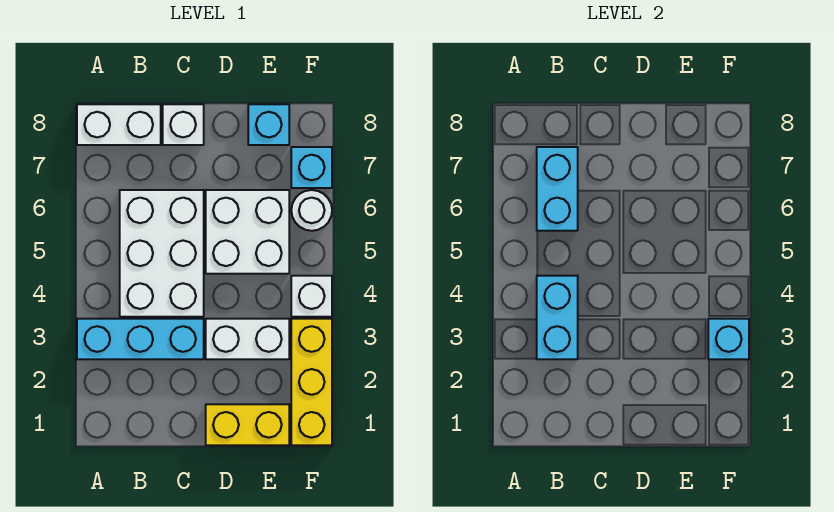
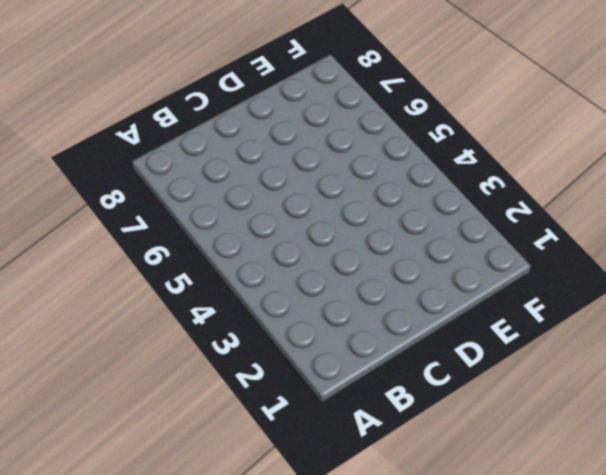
none -> cyan 1x3 brick [77,319,204,359]
none -> white 1x2 brick [77,104,161,145]
none -> white 2x3 brick [120,190,204,317]

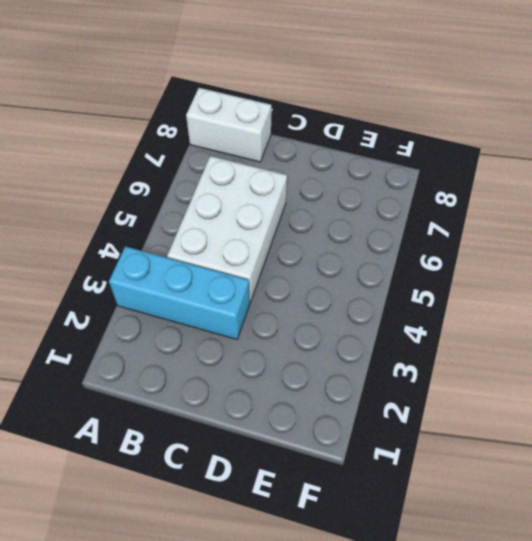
none -> white 1x1 brick [163,104,204,145]
none -> yellow 1x2 brick [206,404,289,445]
none -> white 1x2 brick [206,319,289,359]

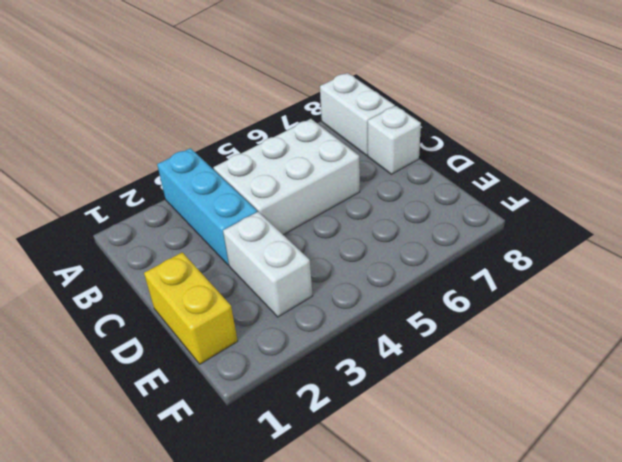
none -> white 2x2 brick [206,190,289,274]
none -> cyan 1x1 brick [248,104,289,145]
none -> yellow 1x3 brick [291,319,332,445]

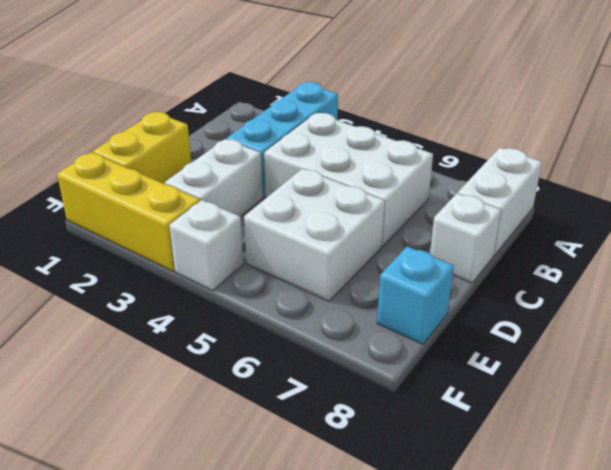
none -> white 1x1 round brick [291,190,332,231]
none -> cyan 1x1 brick [291,147,332,188]
none -> cyan 1x2 brick [537,276,578,359]

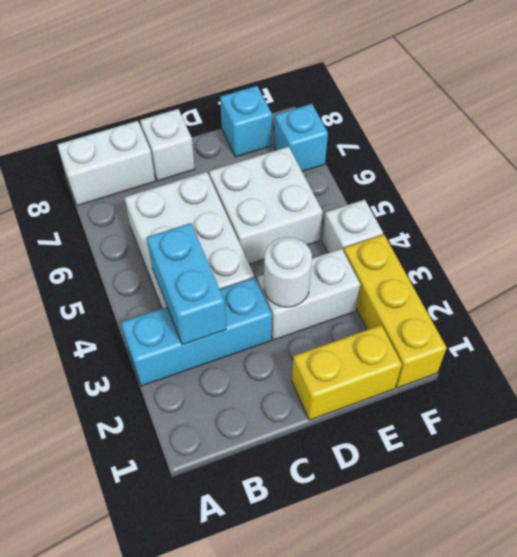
white 1x1 round brick [264,237,312,307] -> white 1x1 round brick moved to [291,190,332,231]
none -> cyan 1x2 brick [537,147,578,231]
none -> cyan 1x1 brick [708,319,749,359]

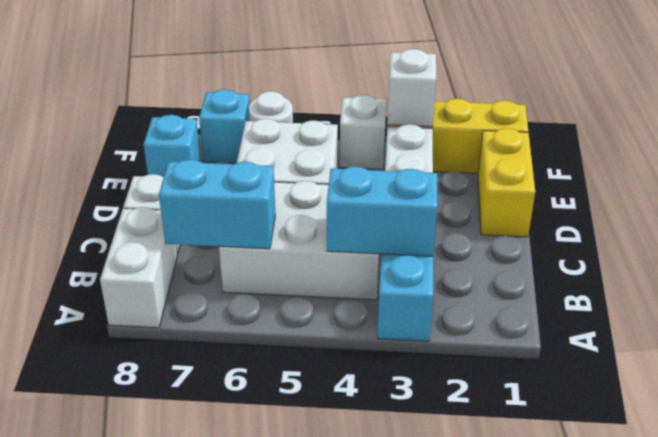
white 1x1 brick [387,49,436,127] -> cyan 1x1 brick [708,319,749,359]

